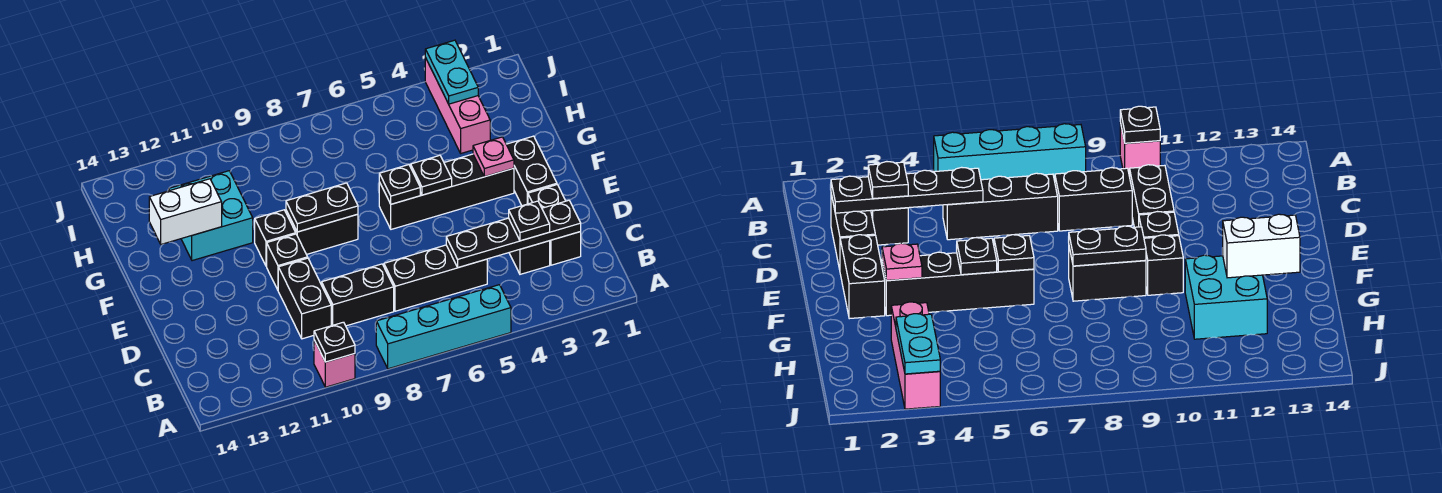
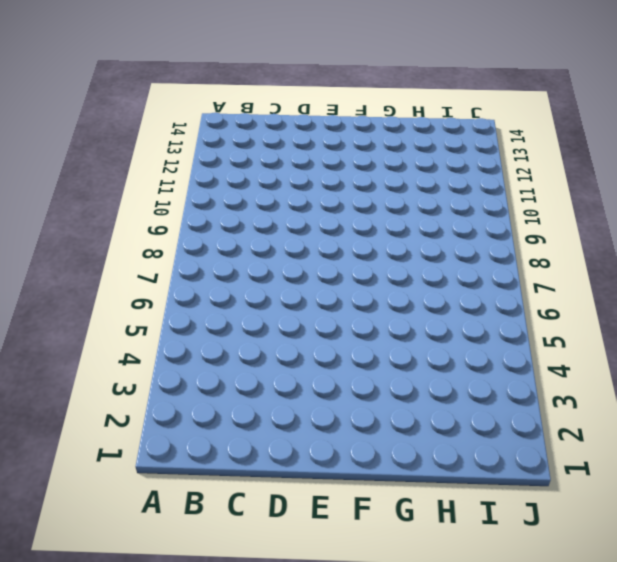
none -> cyan 1x4 brick [376,285,511,369]
none -> pink 1x1 brick [314,340,355,387]
none -> black 1x2 brick [528,185,581,265]

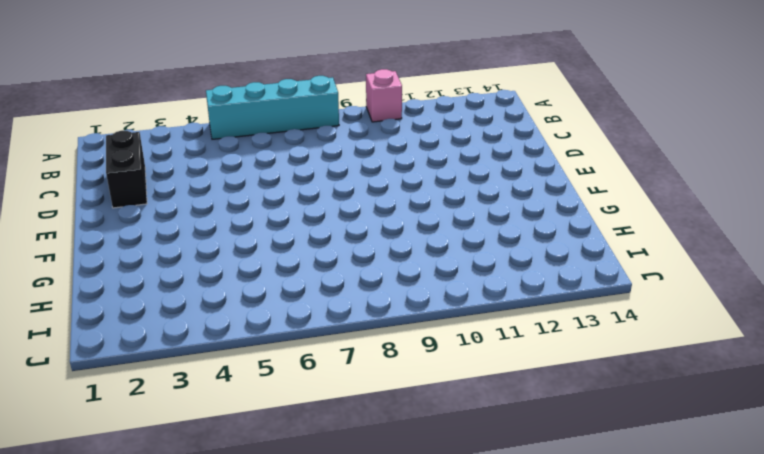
none -> black 1x1 brick [509,241,550,274]
none -> black 1x3 brick [384,245,487,311]
none -> black 1x2 brick [322,264,394,326]

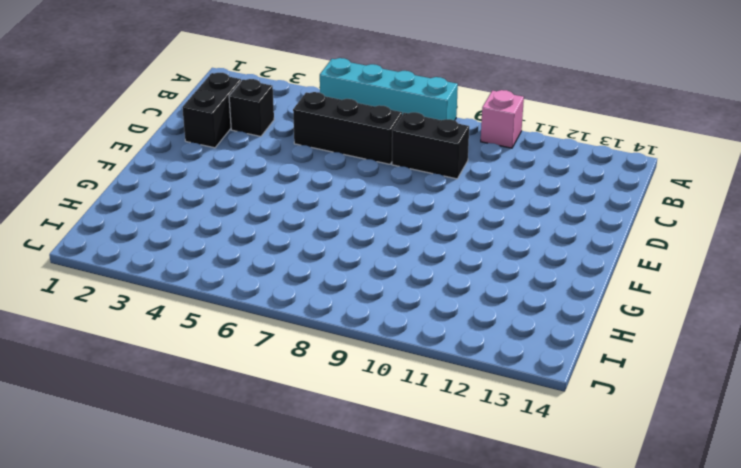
none -> black 1x2 brick [278,258,331,339]
none -> black 1x2 brick [506,136,557,206]
none -> black 1x1 brick [267,234,308,290]

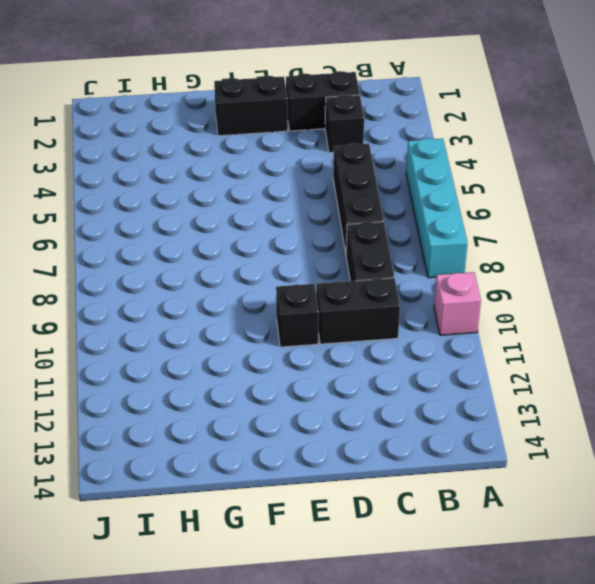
none -> black 1x4 brick [379,154,514,229]
none -> black 1x2 brick [286,210,358,254]
none -> black 1x1 brick [255,210,296,266]

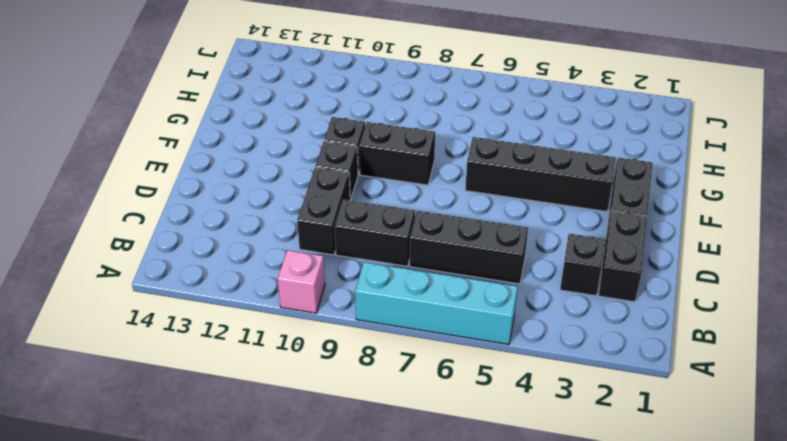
none -> cyan 2x2 brick [169,171,253,261]
none -> pink 1x3 brick [425,58,490,153]
none -> black 1x1 plate [314,322,355,362]

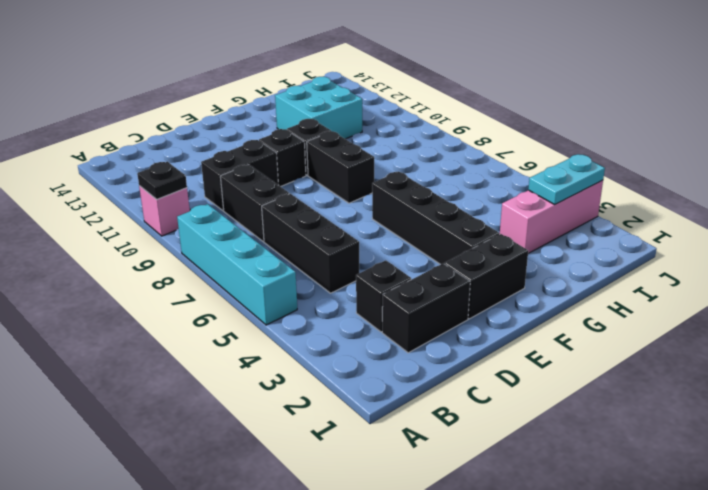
none -> black 1x4 plate [446,200,581,268]
none -> pink 1x1 plate [473,137,514,177]
none -> black 1x1 plate [411,155,452,195]

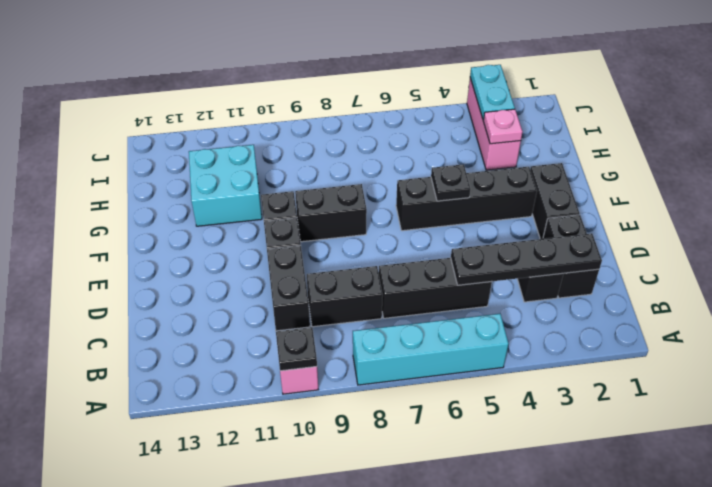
pink 1x1 plate [483,109,522,144] -> pink 1x1 plate moved to [473,137,514,177]
none -> black 1x1 plate [379,165,420,204]
none -> black 1x2 plate [286,183,358,232]
none -> white 1x2 brick [149,179,222,244]

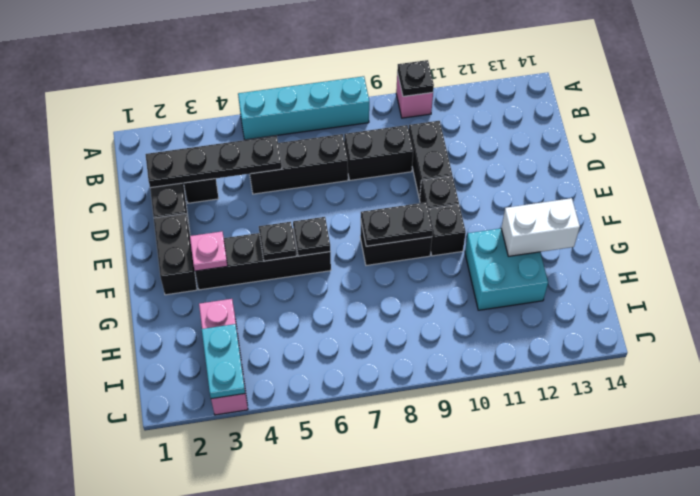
none -> black 1x1 plate [509,201,550,241]

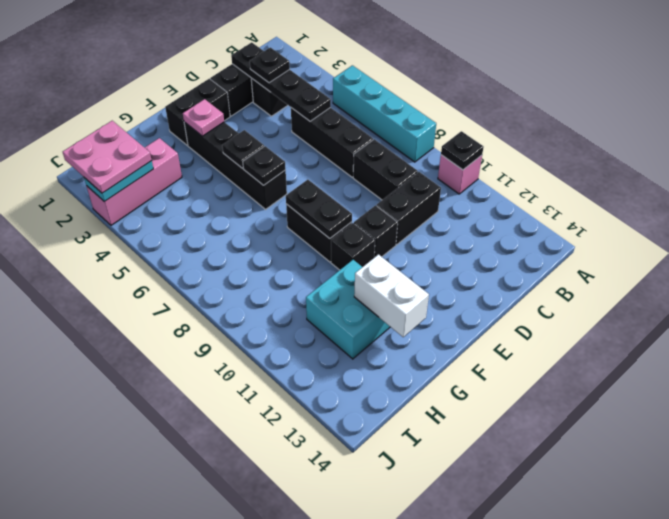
pink 2x2 plate [63,121,152,193] -> none

